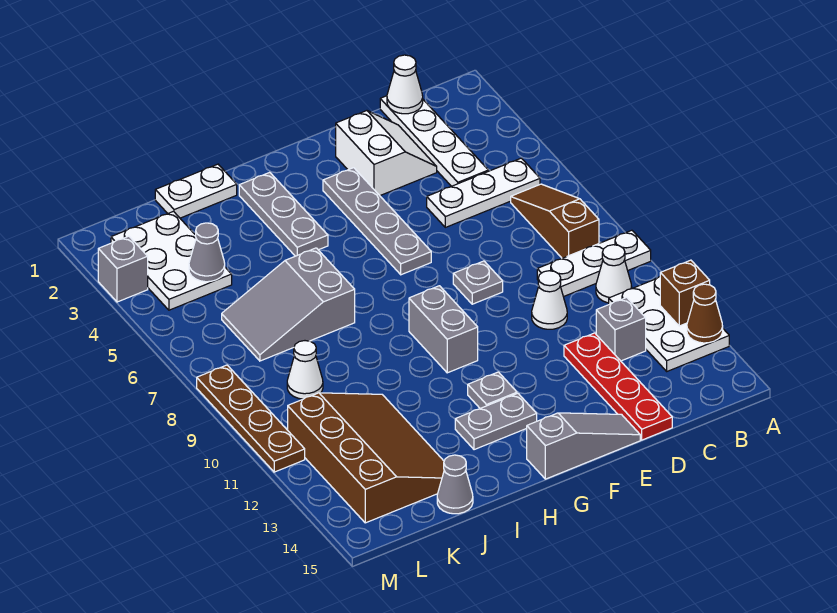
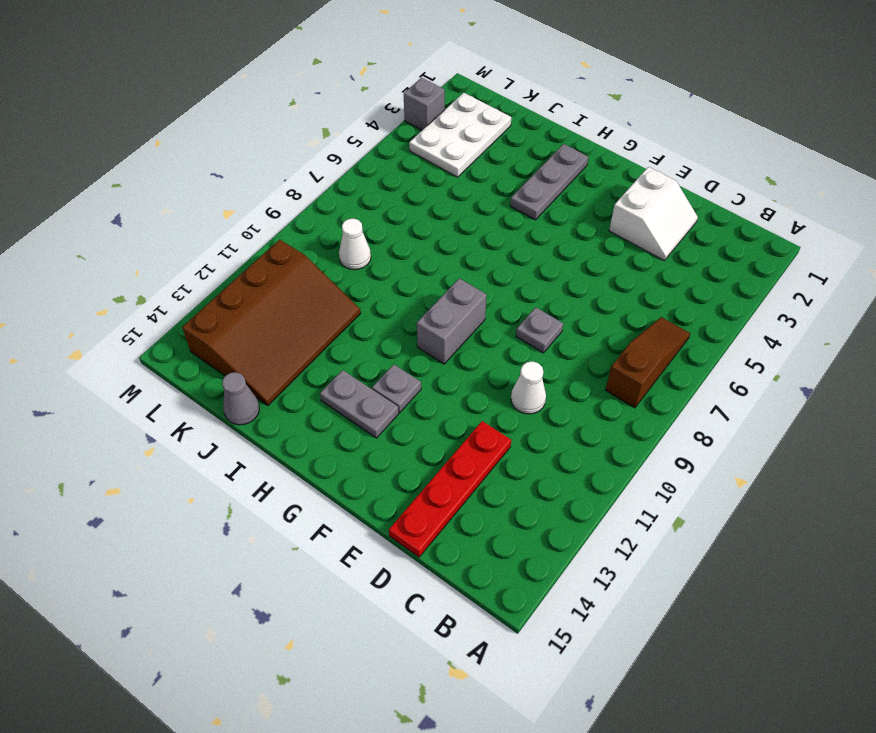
none -> white 1x3 plate [537,230,651,297]
none -> white 2x3 plate [609,277,729,371]
none -> white 1x3 plate [427,158,540,227]

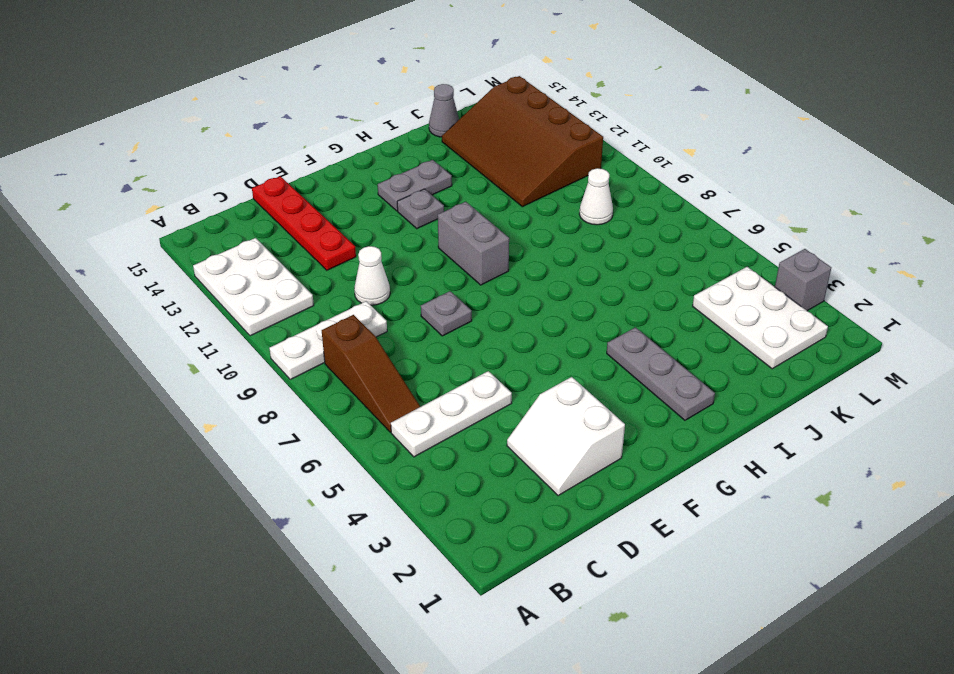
none -> white 1x1 cone [596,245,632,303]
none -> white 1x4 plate [380,96,488,186]
none -> grey 1x1 brick [596,297,646,361]

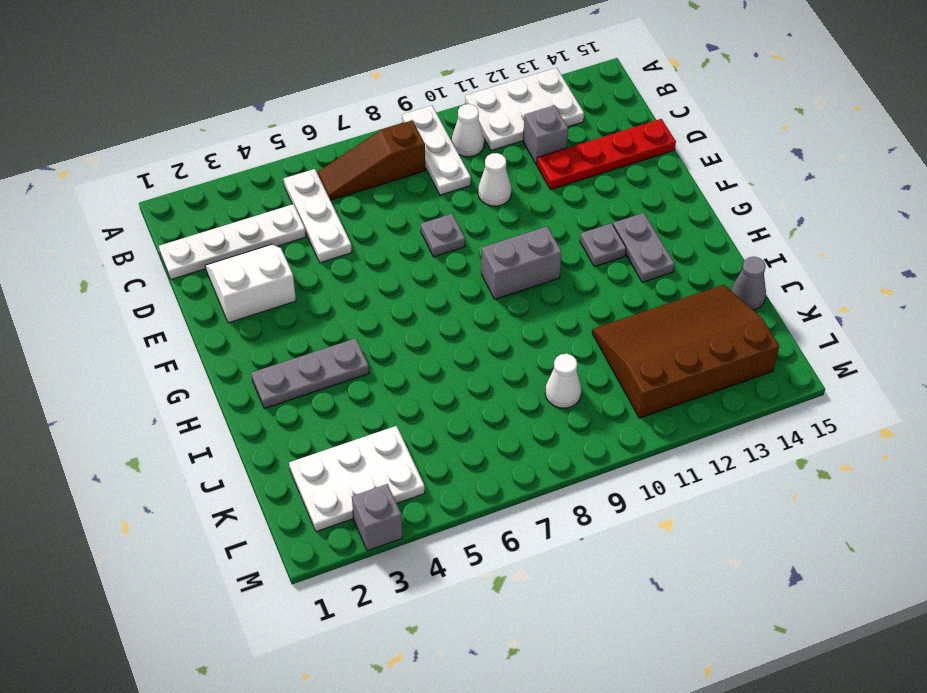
none -> grey 1x3 slope [527,413,640,479]
none -> grey 1x4 plate [323,168,431,275]
none -> white 1x2 plate [155,164,237,218]

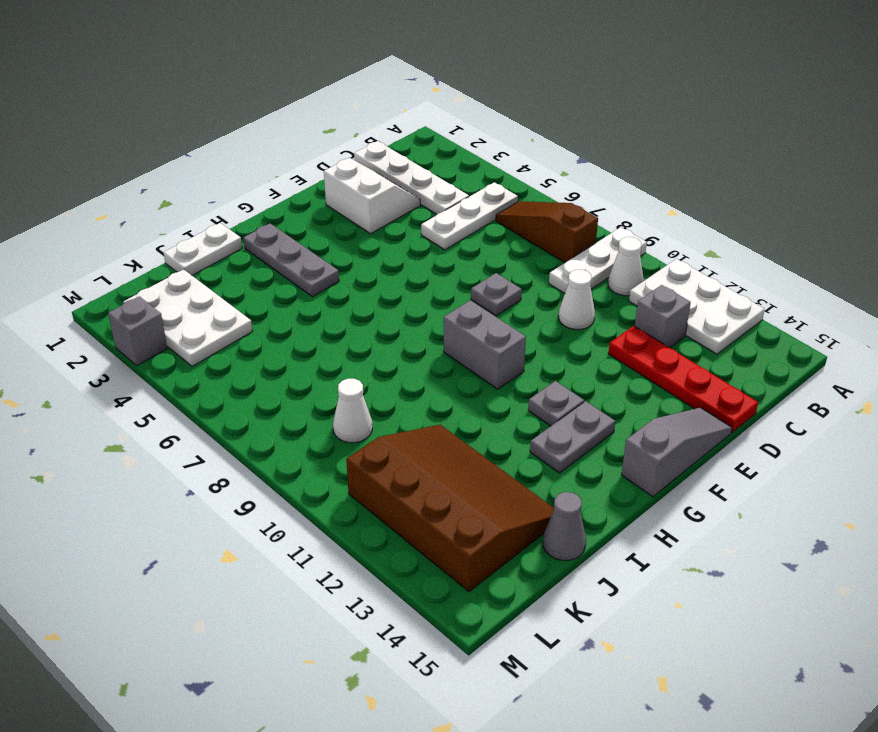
none -> grey 1x4 plate [323,168,431,275]
none -> grey 2x3 slope [222,248,355,361]
none -> brown 1x4 plate [197,365,305,472]

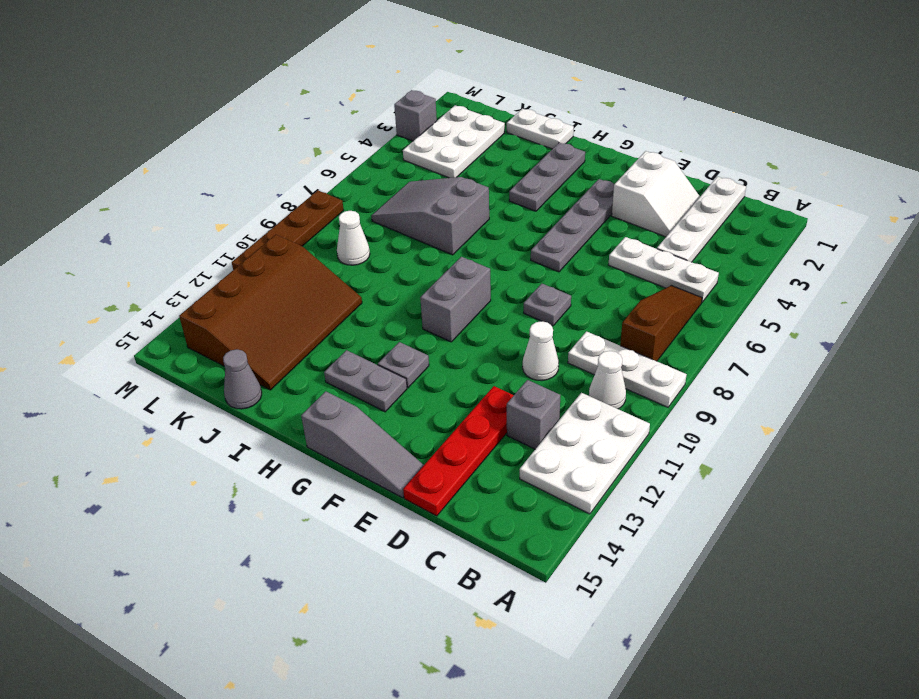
none -> brown 1x1 brick [660,260,710,326]
none -> brown 1x1 cone [687,284,723,343]
none -> white 1x1 cone [387,55,423,114]

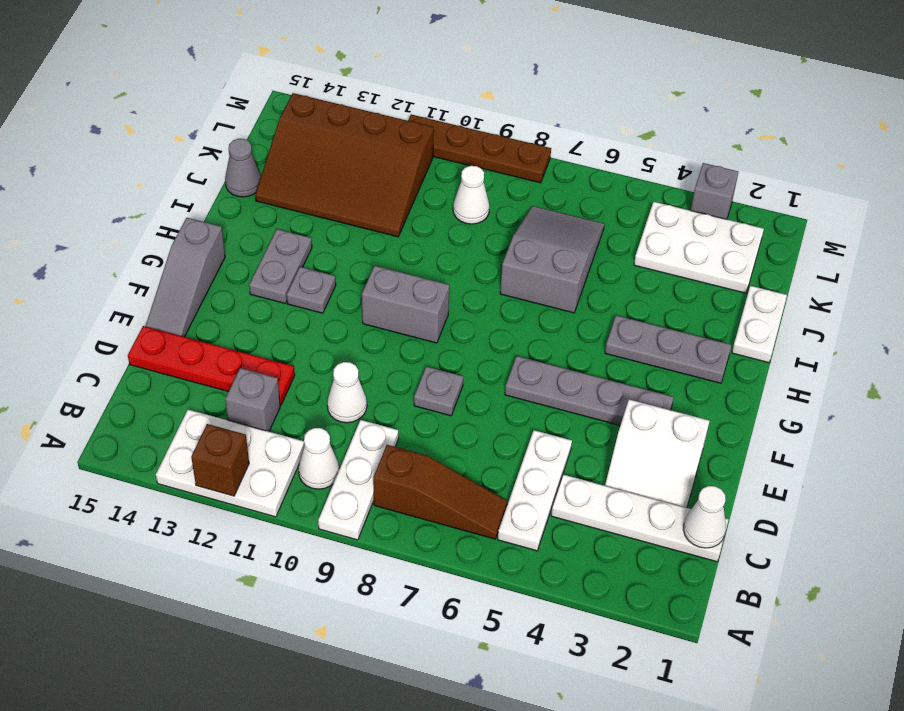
none -> brown 1x1 cone [687,284,723,343]
none -> grey 1x1 cone [189,223,225,282]

